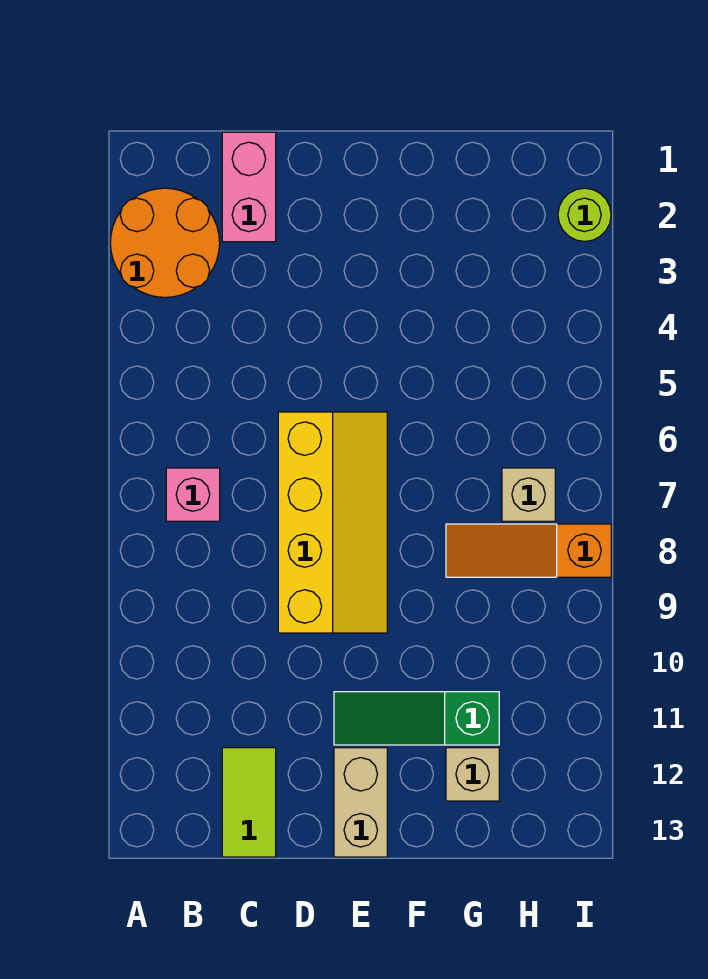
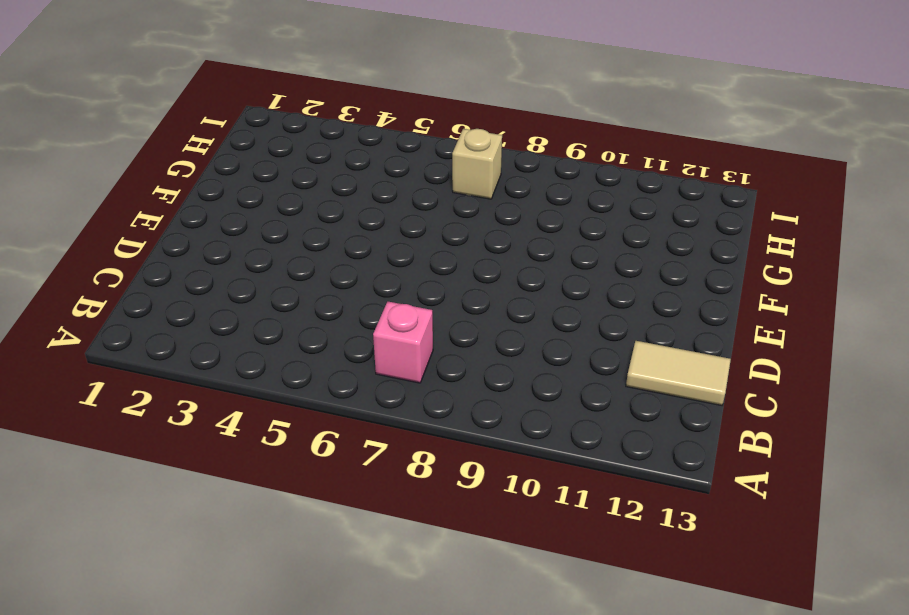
tan 1x2 tile [626,341,731,405] -> lime 1x2 tile [222,748,276,857]
none -> orange 2x2 round brick [110,188,220,297]
none -> pink 1x2 brick [222,132,276,242]

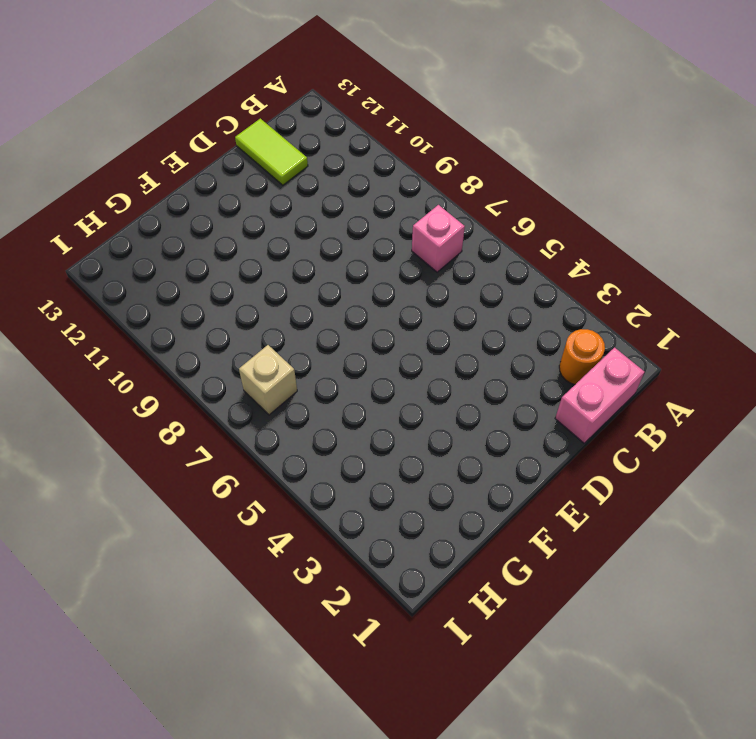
pink 1x2 brick [555,347,645,443] -> pink 1x2 brick turned to [222,132,276,242]
orange 1x1 round brick [559,329,605,384] -> orange 2x2 round brick [110,188,220,297]
none -> yellow 2x4 slope [278,412,387,633]
none -> green 1x3 slope [334,692,499,745]

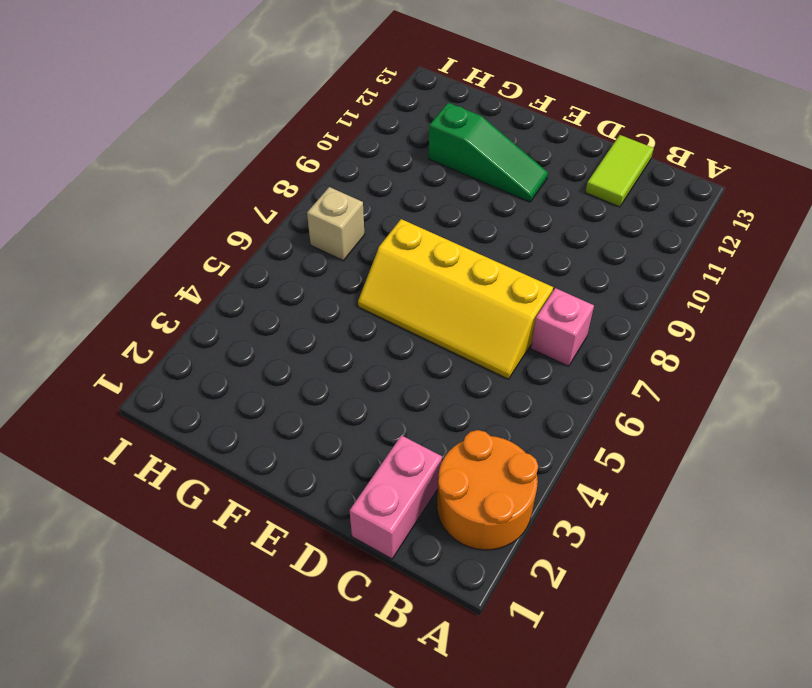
yellow 2x4 slope [358,219,553,379] -> yellow 2x4 slope turned to [278,412,387,633]
none -> tan 1x2 brick [334,748,387,857]
none -> orange 1x3 slope [446,524,611,577]

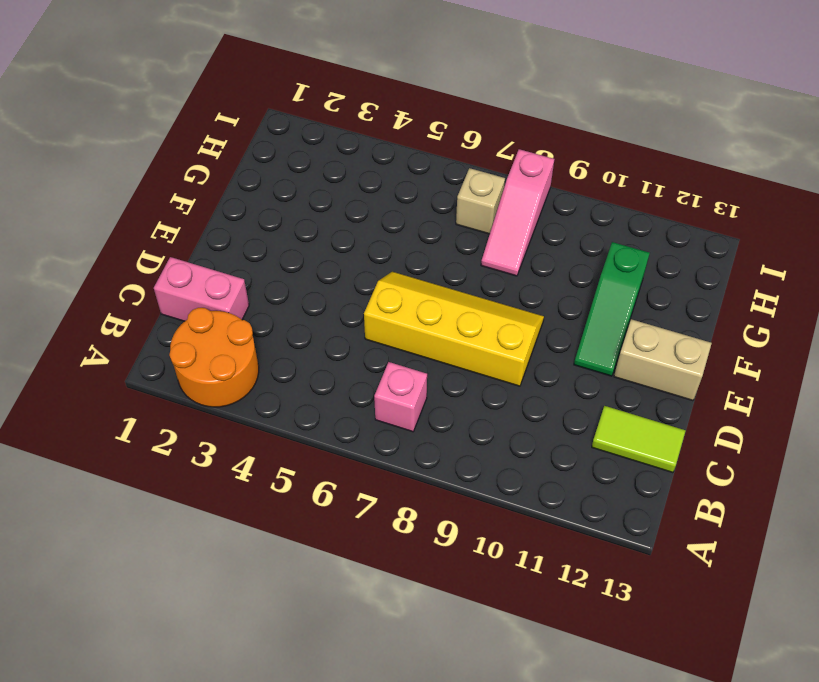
pink 1x3 slope [481,149,554,276] -> orange 1x3 slope [446,524,611,577]
none -> tan 1x1 brick [446,748,499,801]
none -> lime 1x1 round brick [558,188,611,241]

